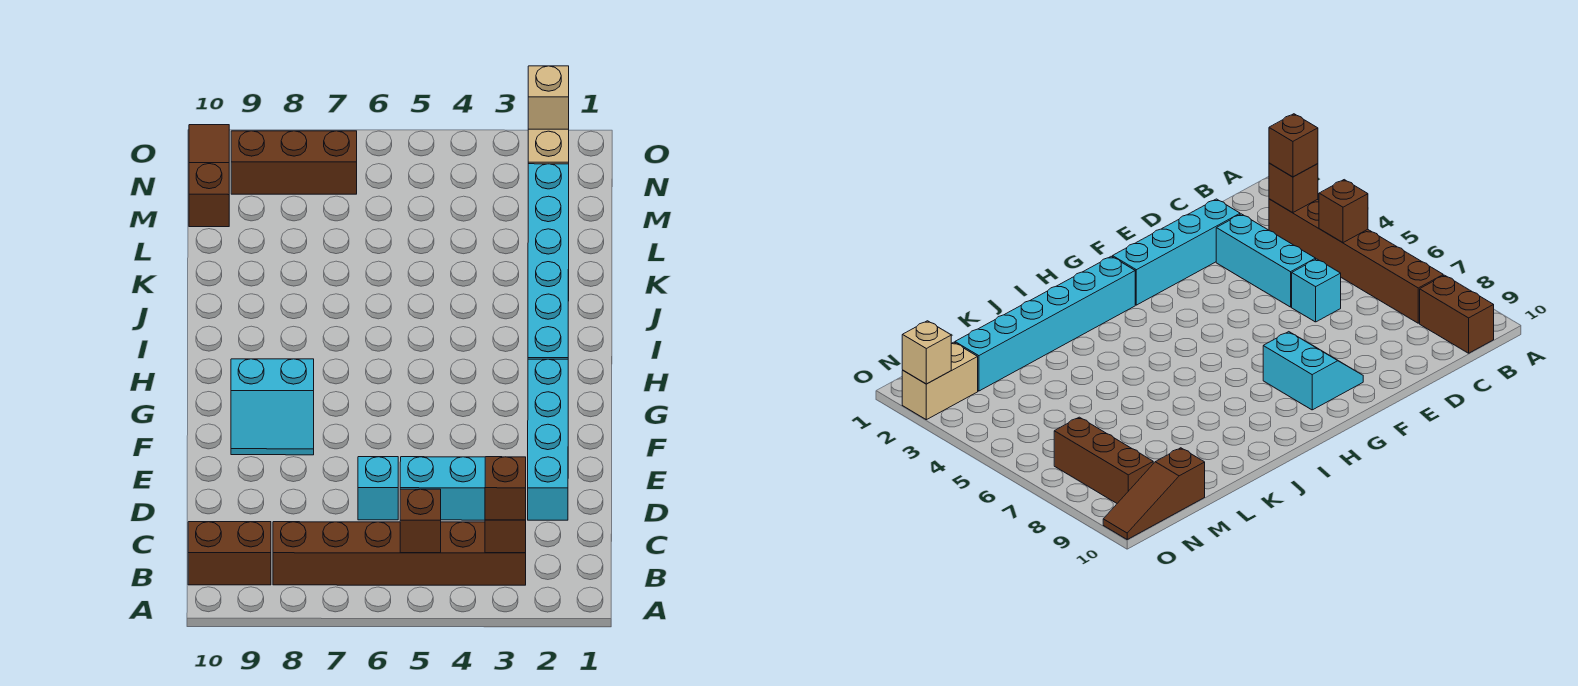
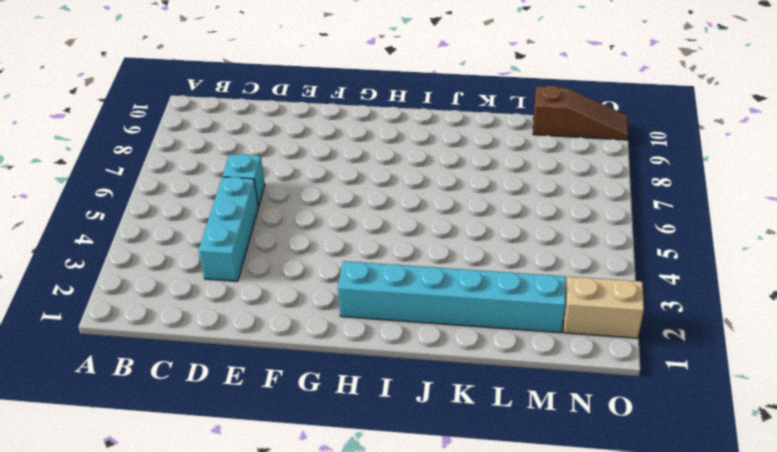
none -> brown 1x6 brick [273,522,526,585]
none -> brown 1x2 brick [188,522,271,585]
none -> cyan 1x4 brick [528,359,568,520]

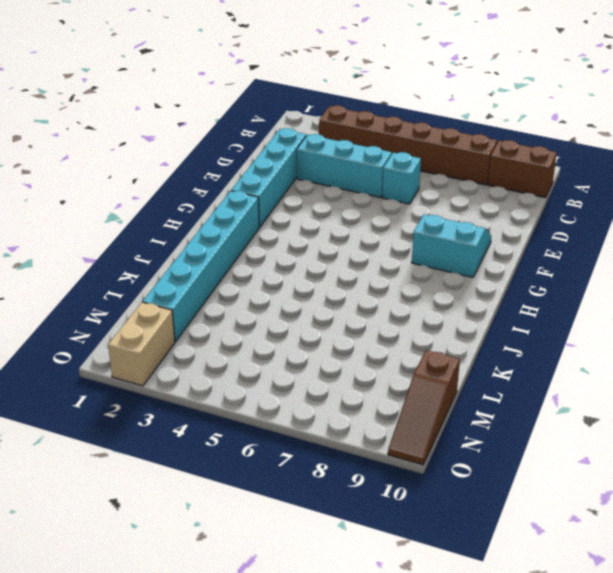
none -> brown 1x3 brick [231,131,357,194]
none -> brown 1x1 brick [485,520,526,553]
none -> brown 1x1 brick [400,489,441,553]

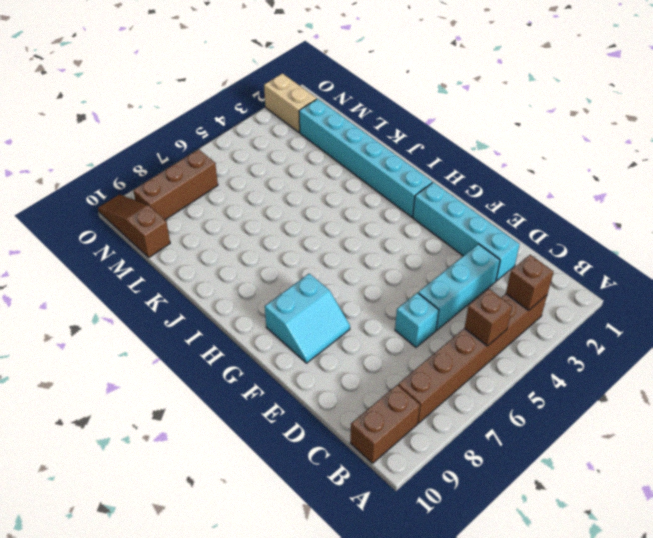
none -> tan 1x1 brick [528,66,569,129]
none -> brown 1x1 brick [485,457,526,520]

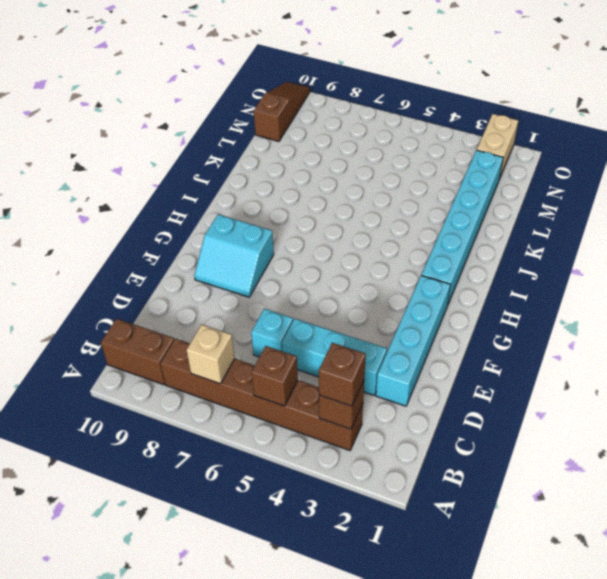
tan 1x1 brick [187,325,235,384] -> tan 1x1 brick moved to [528,66,569,129]
none -> brown 1x3 brick [231,131,357,194]

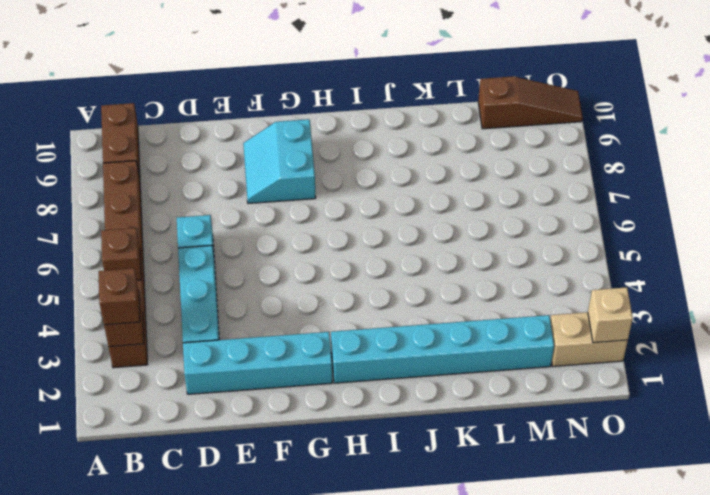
none -> brown 1x3 brick [231,131,357,194]

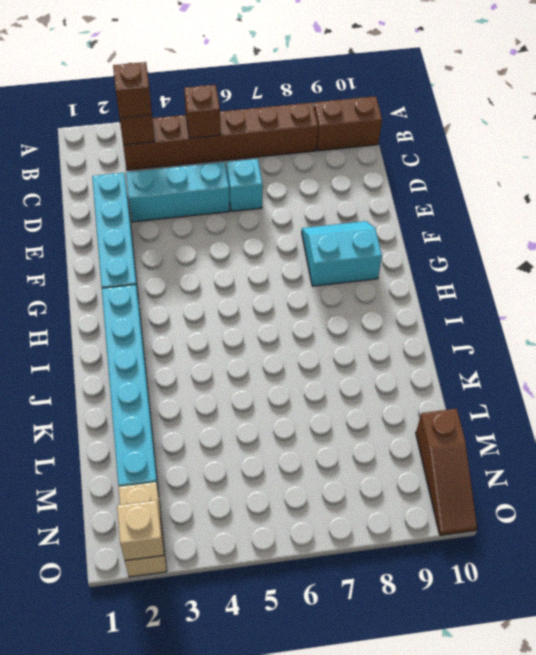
none -> brown 1x3 brick [231,131,357,194]

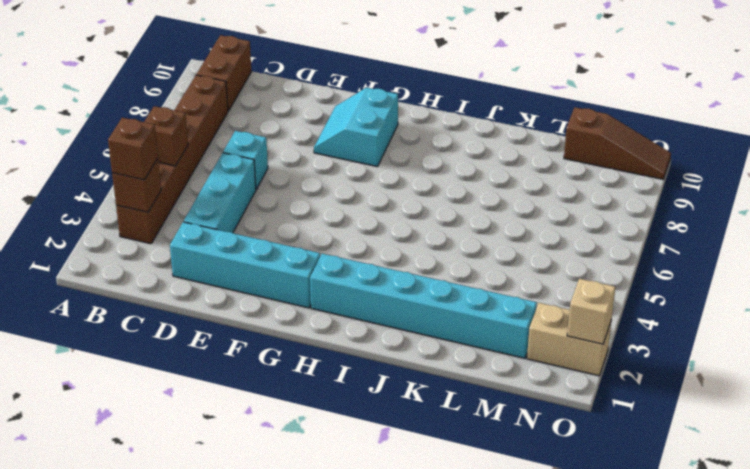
none -> brown 1x3 brick [231,131,357,194]

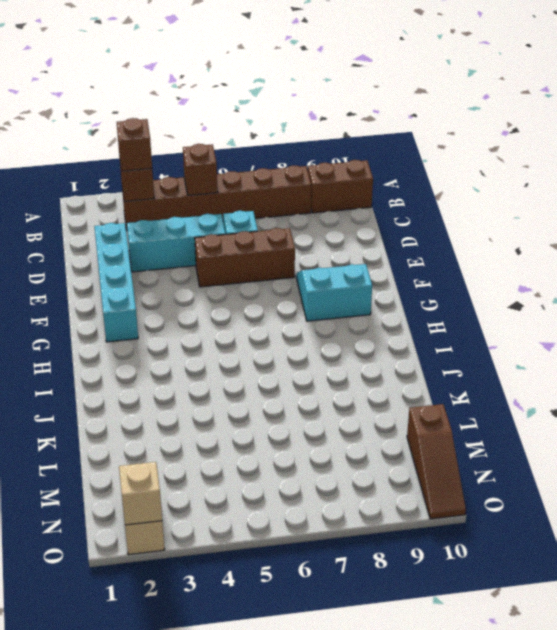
brown 1x3 brick [195,228,295,287] -> brown 1x3 brick moved to [231,131,357,194]
none -> cyan 1x6 brick [528,164,569,359]

